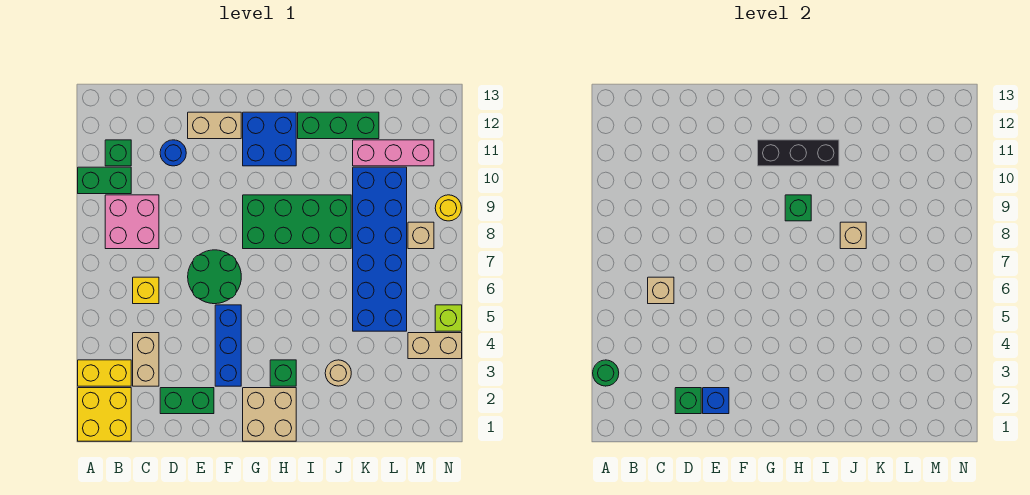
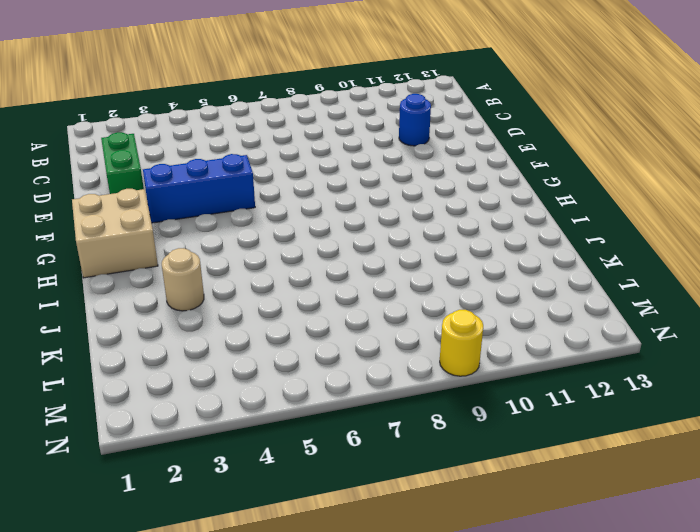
none -> yellow 2x2 brick [78,388,131,441]
none -> yellow 1x2 brick [78,360,131,386]
none -> green 1x2 brick [78,167,131,194]
none -> pink 2x2 brick [105,195,159,249]

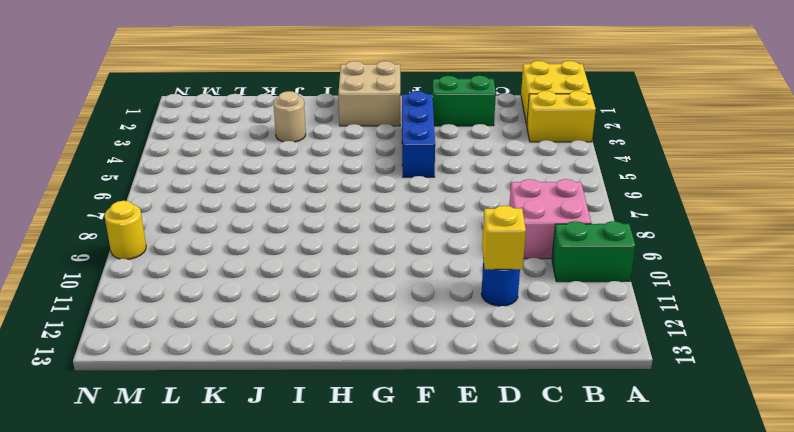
yellow 1x1 brick [482,206,526,269] -> yellow 1x1 brick moved to [133,277,159,304]
none -> green 1x1 brick [105,140,131,166]
none -> tan 1x2 brick [133,333,159,386]
none -> green 2x2 round brick [188,250,241,304]
none -> tan 1x2 brick [188,112,241,139]

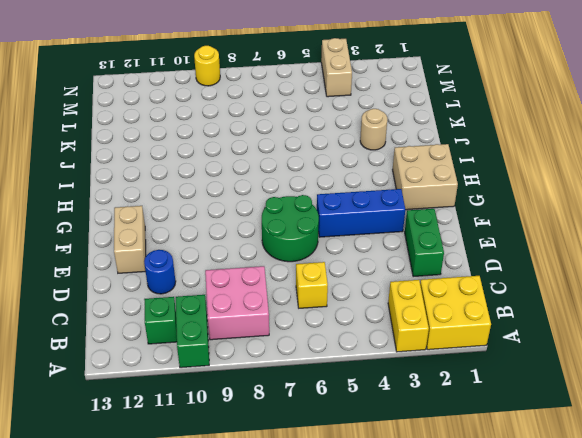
none -> tan 1x2 brick [133,333,159,386]
none -> green 2x4 brick [243,195,351,249]
none -> blue 2x2 brick [243,112,296,166]
none -> green 1x1 brick [270,360,296,386]

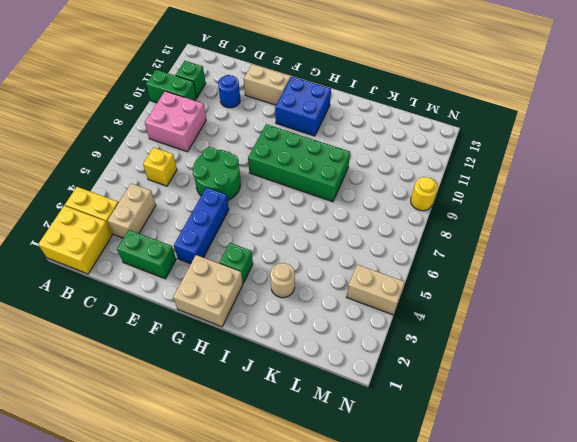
none -> green 1x3 brick [298,112,379,139]
none -> blue 2x6 brick [353,167,407,331]
none -> pink 1x3 brick [353,140,434,166]
none -> tan 1x1 brick [408,222,434,249]

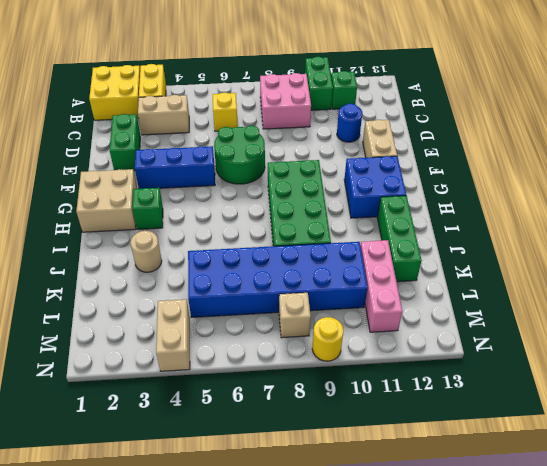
none -> lime 1x1 brick [435,305,462,331]
none -> green 1x1 round brick [593,360,619,386]
none -> tan 1x1 brick [648,277,674,304]
none -> green 1x1 brick [675,388,701,414]

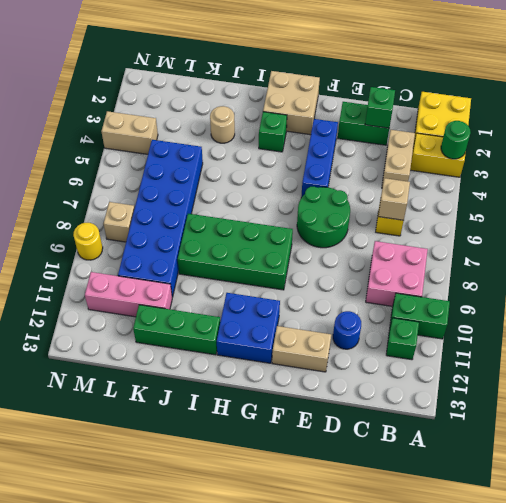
none -> lime 1x1 brick [435,305,462,331]
none -> blue 1x1 brick [703,388,729,414]
none -> black 1x3 brick [758,140,839,166]
none -> green 1x1 brick [785,195,811,221]

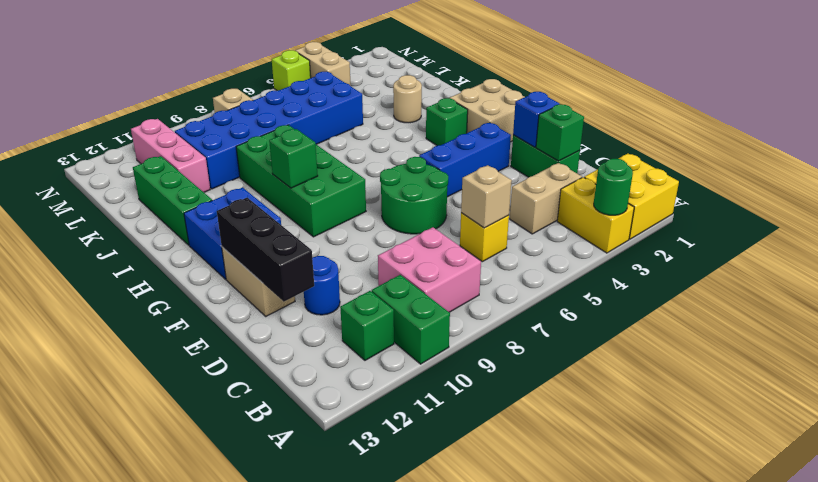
black 1x3 brick [217,198,314,301] -> black 1x3 brick moved to [758,140,839,166]
none -> yellow 1x1 round brick [435,195,461,221]
none -> tan 1x1 brick [840,222,866,249]

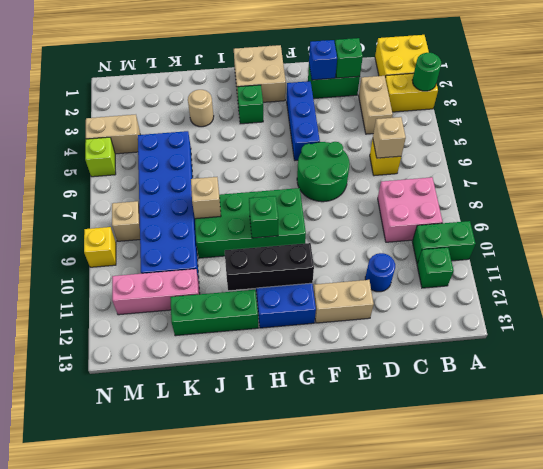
yellow 1x1 brick [84,227,116,267] -> yellow 1x1 round brick [435,195,461,221]

